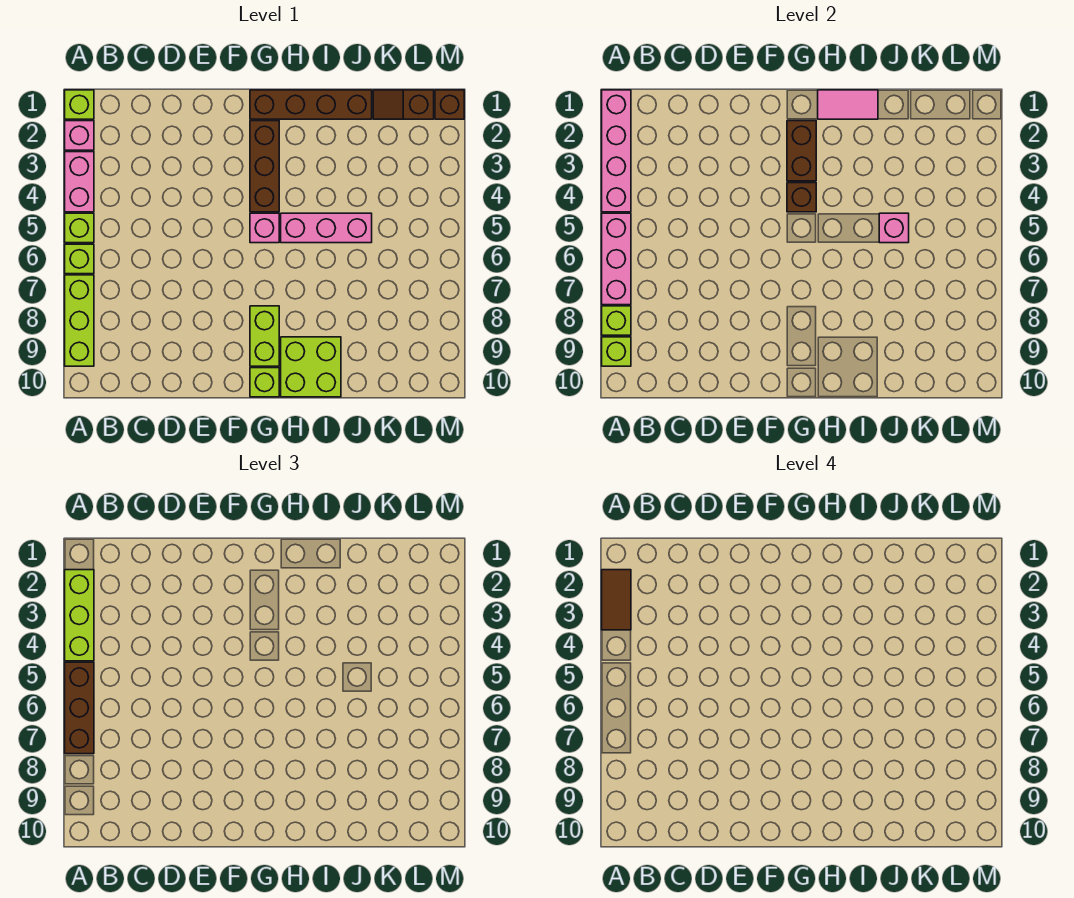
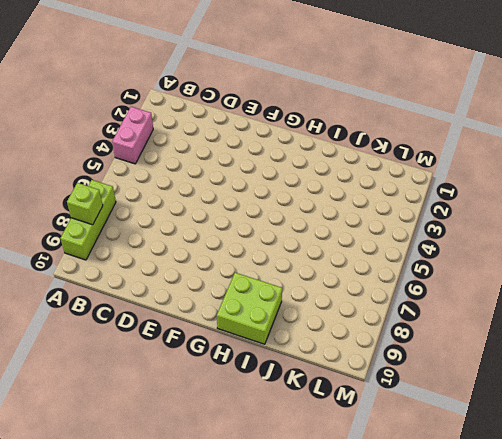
none -> lime 1x1 brick [65,90,94,119]
none -> pink 1x1 brick [65,121,94,150]
none -> lime 1x1 brick [65,213,94,243]

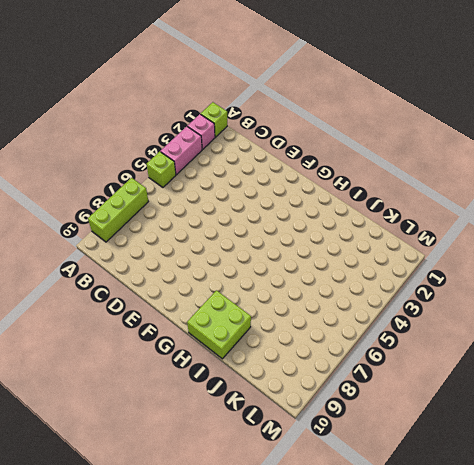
none -> lime 1x1 brick [65,244,94,274]
none -> brown 1x4 brick [250,90,372,119]
none -> brown 1x3 brick [250,121,279,212]

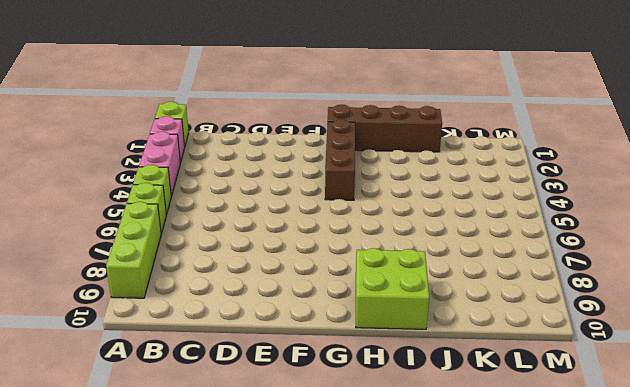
none -> pink 1x1 brick [250,213,279,243]
none -> lime 1x2 brick [250,306,279,366]
none -> lime 1x1 brick [250,368,279,397]

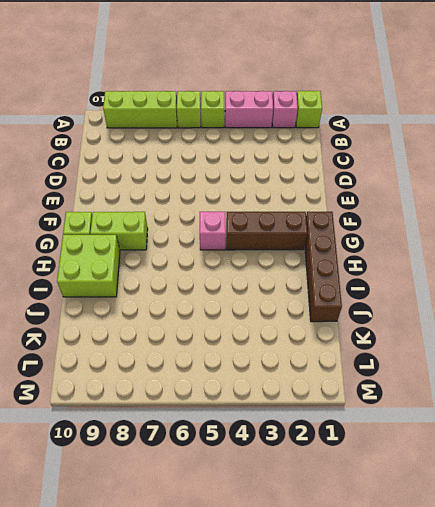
none -> pink 1x3 brick [281,213,372,243]
none -> brown 1x2 slope [373,90,434,119]
none -> brown 1x1 brick [435,90,464,119]

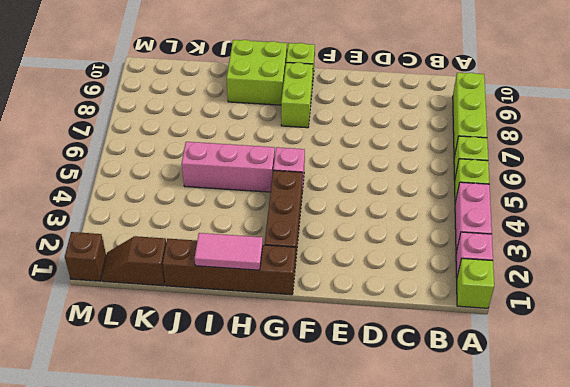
brown 1x2 slope [101,236,166,286] -> brown 1x2 slope turned to [373,90,434,119]
none -> pink 1x4 brick [602,90,631,212]
none -> pink 1x3 brick [602,213,631,305]
none -> lime 1x1 brick [602,306,631,335]

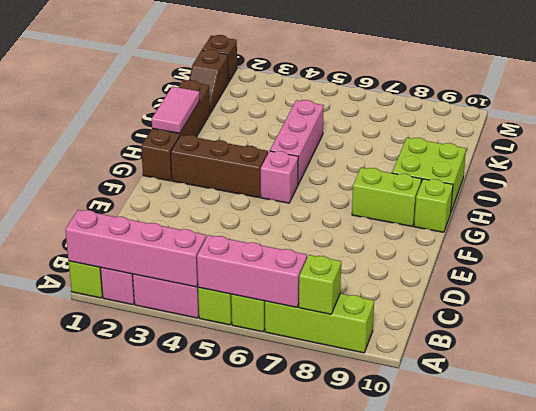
none -> lime 1x1 brick [602,337,631,366]
none -> brown 1x2 brick [787,121,816,181]
none -> brown 1x1 brick [787,183,816,212]

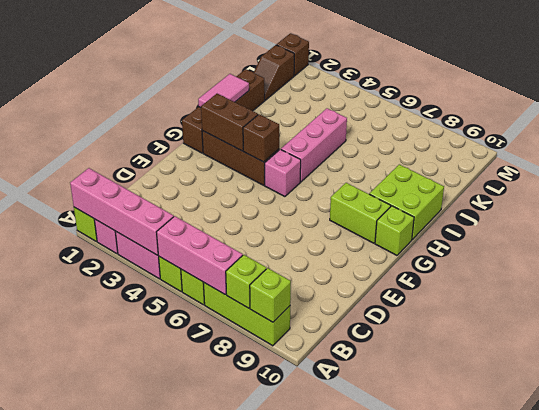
none -> pink 1x1 brick [879,213,909,243]
none -> lime 1x3 brick [65,570,94,661]
none -> brown 1x3 brick [65,662,94,754]

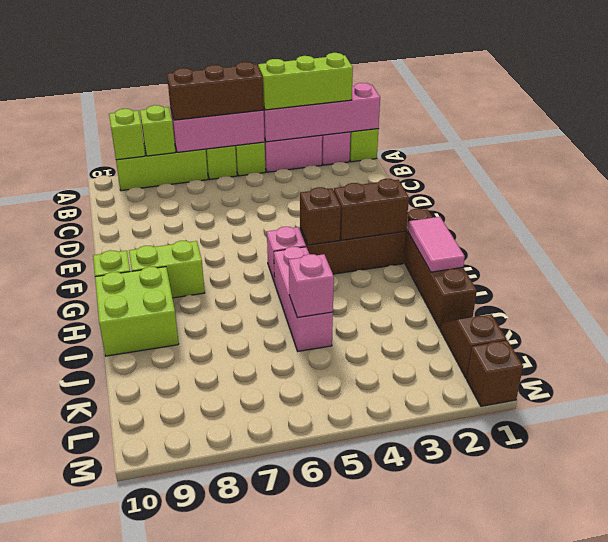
none -> brown 1x2 tile [602,570,631,630]

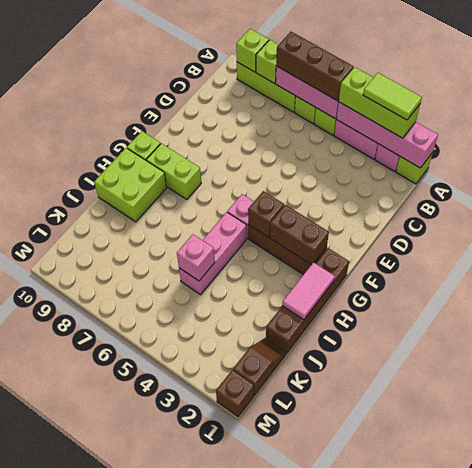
lime 1x2 tile [363,73,422,120] -> brown 1x2 tile [602,570,631,630]

